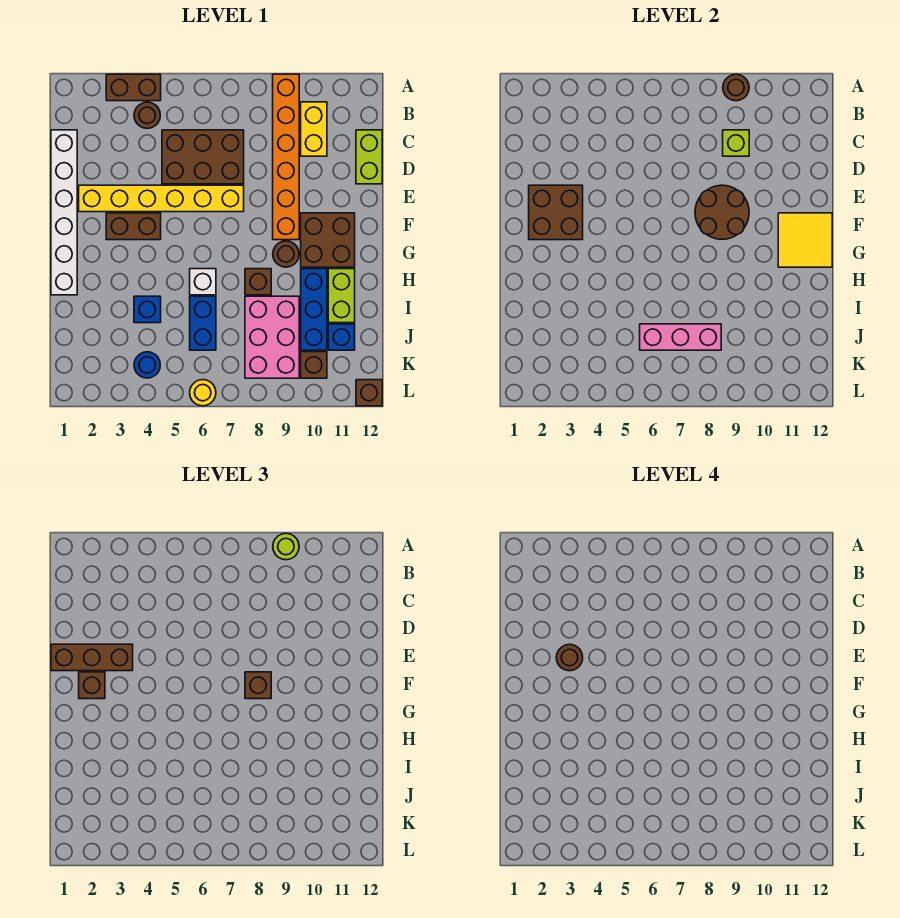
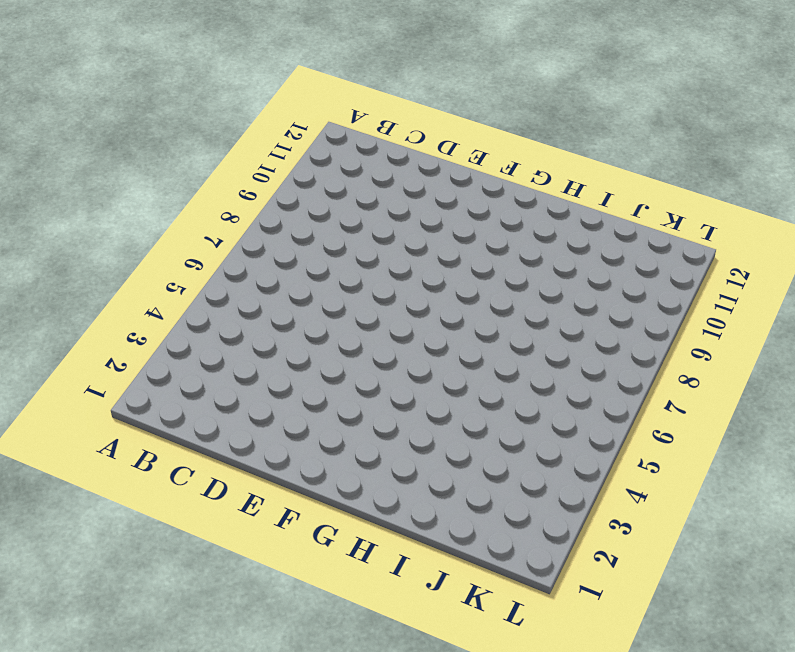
none -> brown 1x2 brick [106,74,161,101]
none -> orange 1x6 brick [273,74,299,240]
none -> brown 1x1 round brick [134,102,160,129]
none -> yellow 1x2 brick [301,102,327,156]

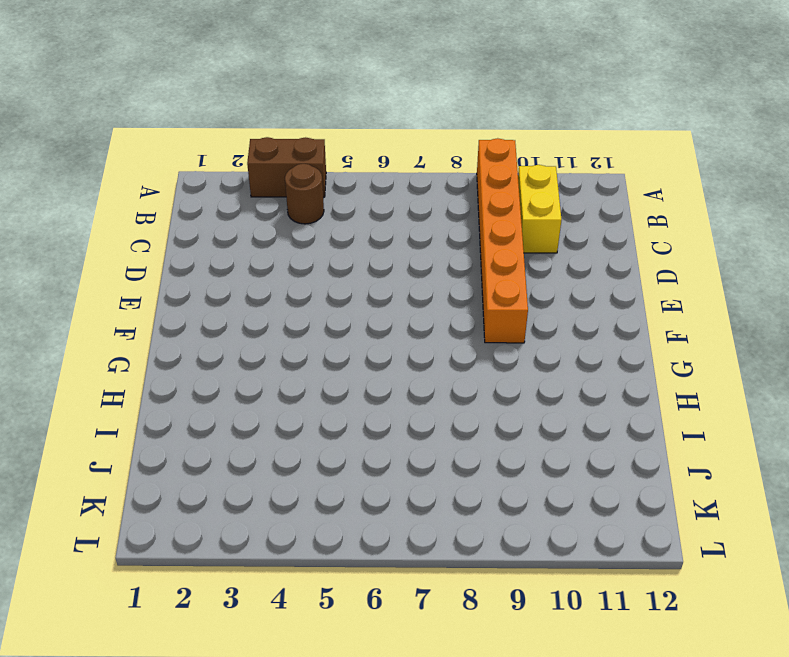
none -> white 1x6 brick [51,130,77,295]
none -> brown 2x3 brick [162,130,244,184]
none -> lime 1x2 brick [356,130,382,184]
none -> yellow 1x6 brick [79,185,244,212]

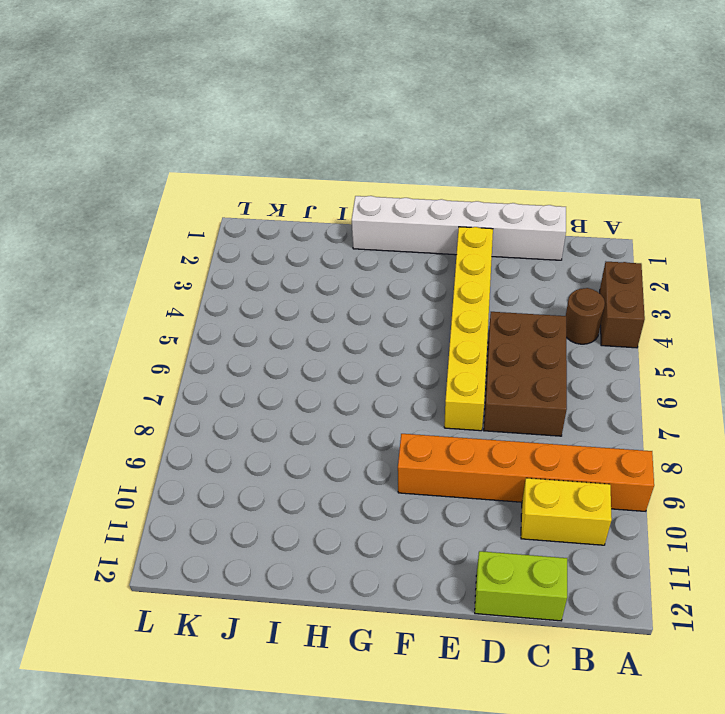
none -> brown 1x2 brick [106,213,161,240]
none -> brown 2x2 brick [301,213,355,267]
none -> brown 1x1 round brick [273,241,299,267]
none -> white 1x1 brick [190,269,216,295]

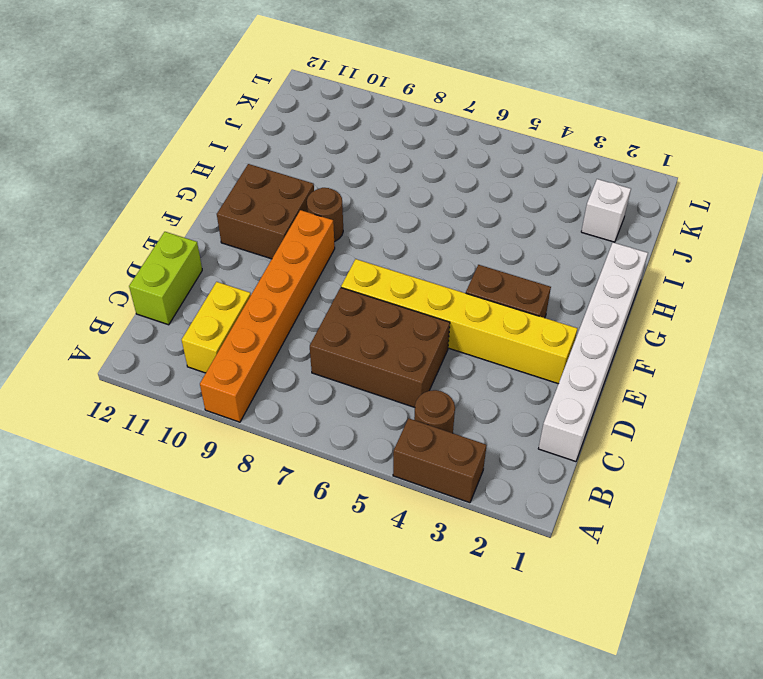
white 1x1 brick [581,179,631,242] -> white 1x1 brick moved to [190,269,216,295]
none -> brown 1x1 brick [245,269,271,295]
none -> blue 1x3 brick [301,269,327,350]
none -> lime 1x2 brick [328,269,355,323]
none -> blue 1x1 brick [134,296,161,323]

